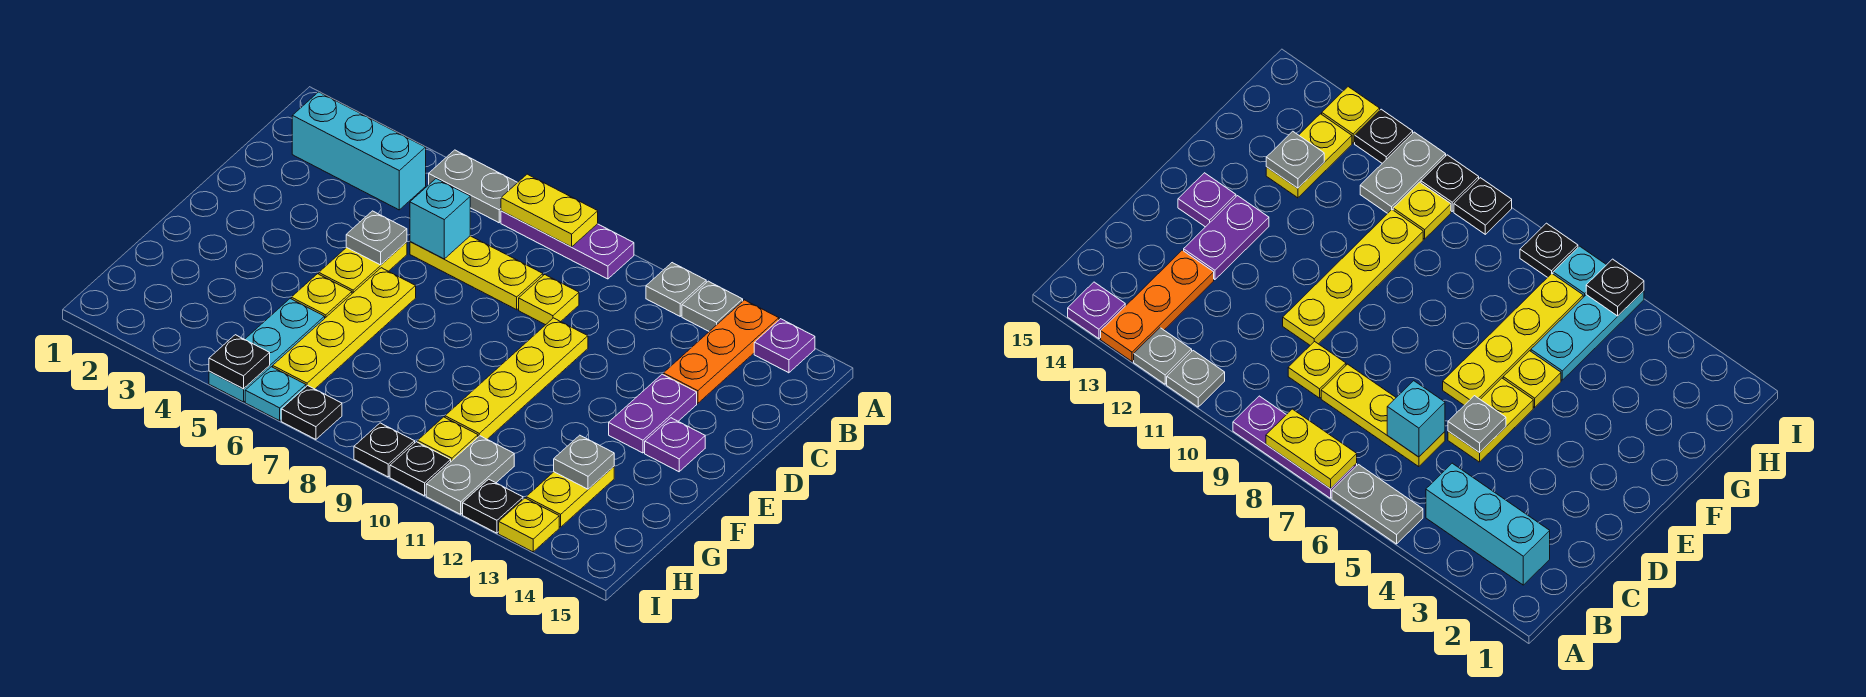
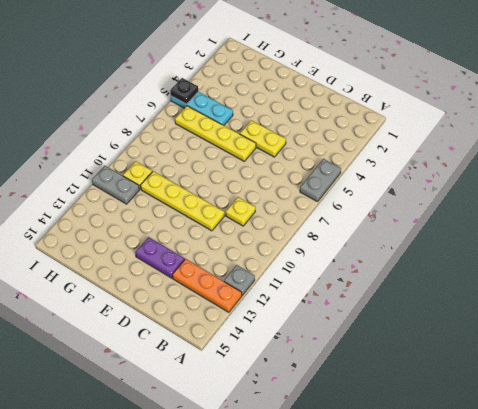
none -> purple 1x3 plate [501,211,634,279]
none -> grey 1x1 plate [646,263,706,316]
none -> purple 1x1 plate [754,319,815,373]
none -> cyan 1x3 brick [292,92,426,210]

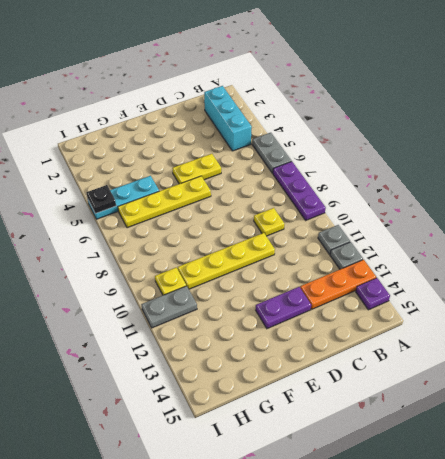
none -> yellow 1x3 plate [410,236,543,310]
none -> purple 1x1 plate [645,418,705,472]
none -> yellow 1x1 plate [291,274,352,318]
none -> yellow 1x2 plate [526,467,614,527]

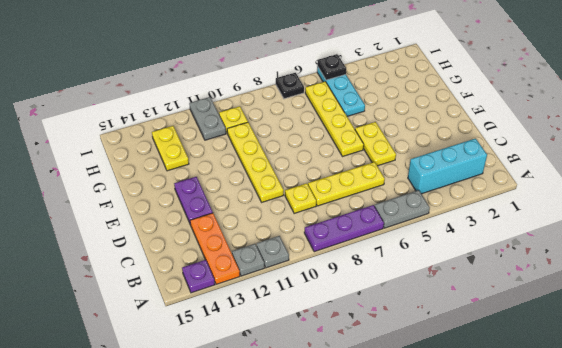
none -> purple 1x1 plate [645,418,705,472]
none -> yellow 1x1 plate [291,274,352,318]
none -> cyan 1x1 plate [245,367,306,421]
none -> black 1x1 plate [354,423,415,477]

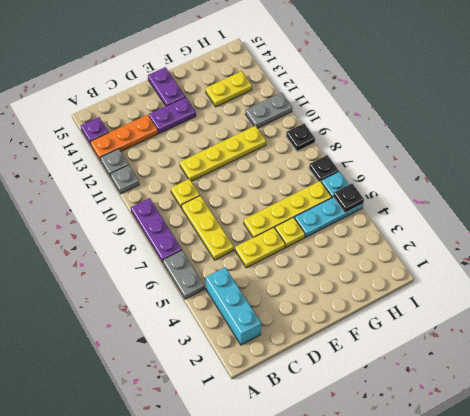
purple 1x2 plate [148,67,185,106] -> purple 1x1 plate [645,418,705,472]
none -> yellow 1x1 plate [418,417,478,461]
none -> black 1x1 plate [390,442,451,496]
none -> black 1x1 plate [463,479,523,533]
none -> yellow 1x1 plate [499,498,559,552]

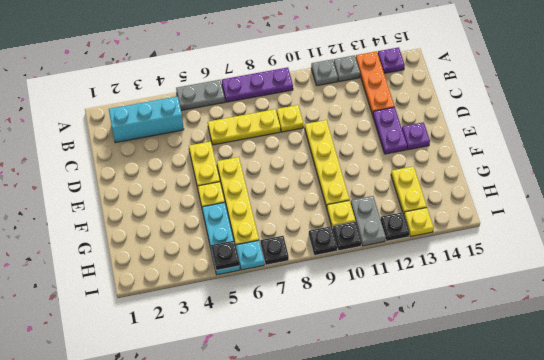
none -> yellow 1x2 plate [501,174,598,247]
none -> cyan 1x1 brick [410,179,470,259]
none -> grey 1x1 plate [346,211,407,265]
none -> grey 1x1 plate [554,435,614,489]

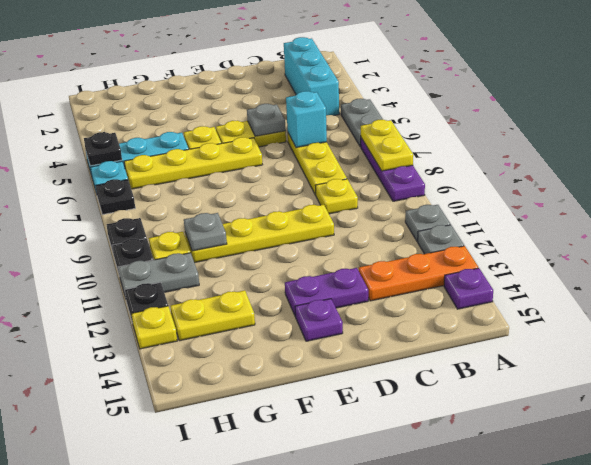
grey 1x1 plate [184,213,227,251] -> grey 1x1 plate moved to [554,435,614,489]

